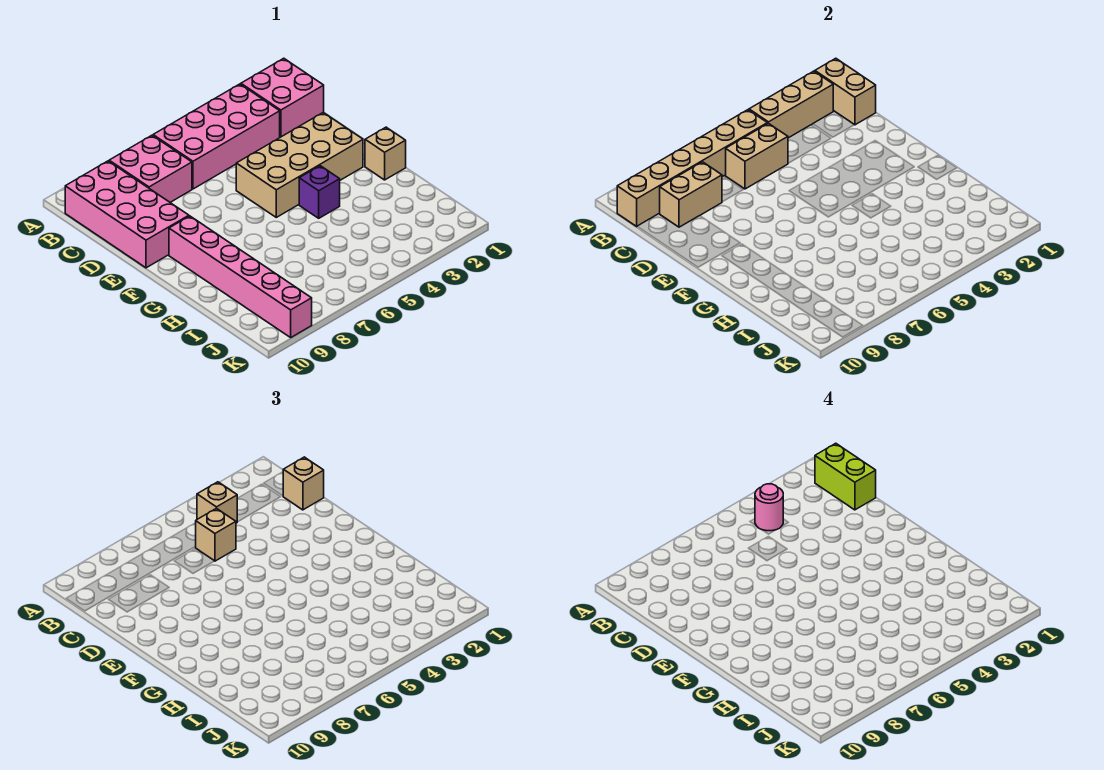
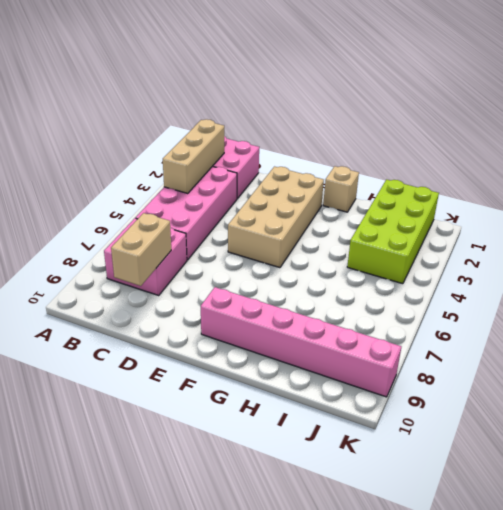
lime 2x4 brick [347,180,439,284] -> none
none -> pink 2x4 brick [65,161,189,268]
none -> purple 1x1 brick [299,166,340,218]
none -> tan 1x2 brick [815,58,876,125]

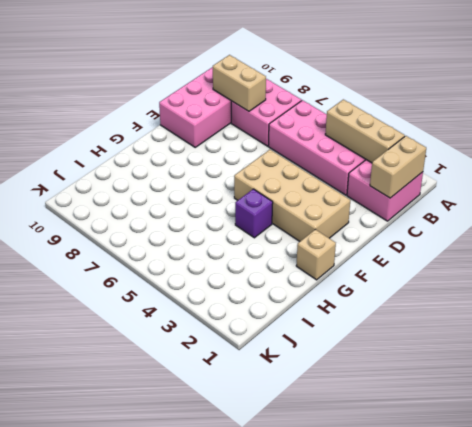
none -> pink 1x6 brick [169,216,312,337]
none -> tan 1x6 brick [617,110,767,226]
none -> tan 1x2 brick [725,123,788,189]

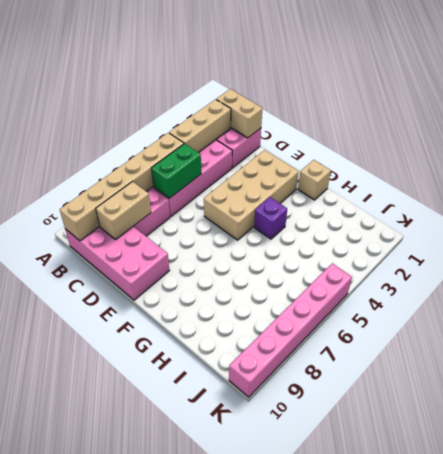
green 1x2 brick [151,144,201,198] -> tan 1x2 brick [725,123,788,189]
pink 1x6 brick [229,263,352,397] -> pink 1x6 brick turned to [169,216,312,337]
none -> tan 1x1 brick [197,482,237,523]
none -> tan 1x1 brick [283,457,324,510]
none -> tan 1x1 brick [195,508,236,561]

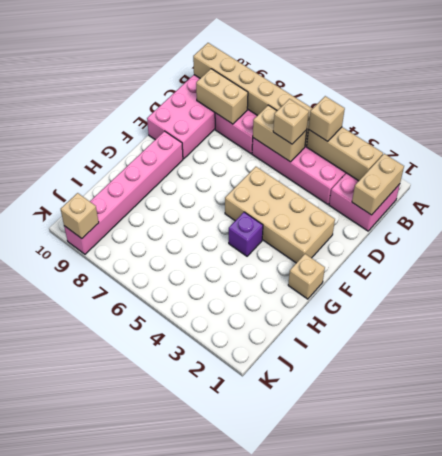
tan 1x1 brick [61,193,99,239] -> tan 1x1 brick moved to [283,457,324,510]
none -> lime 1x2 brick [815,443,876,510]
none -> pink 1x1 round brick [755,484,783,531]

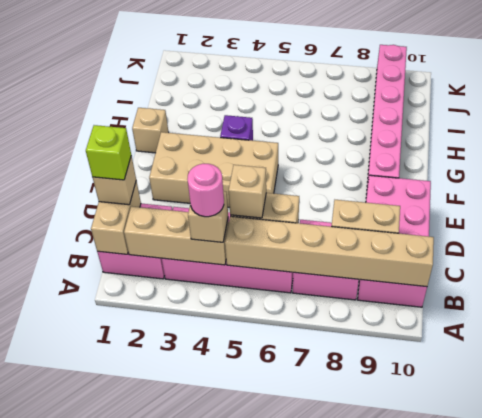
lime 1x1 brick [86,125,131,180] -> lime 1x2 brick [815,443,876,510]

